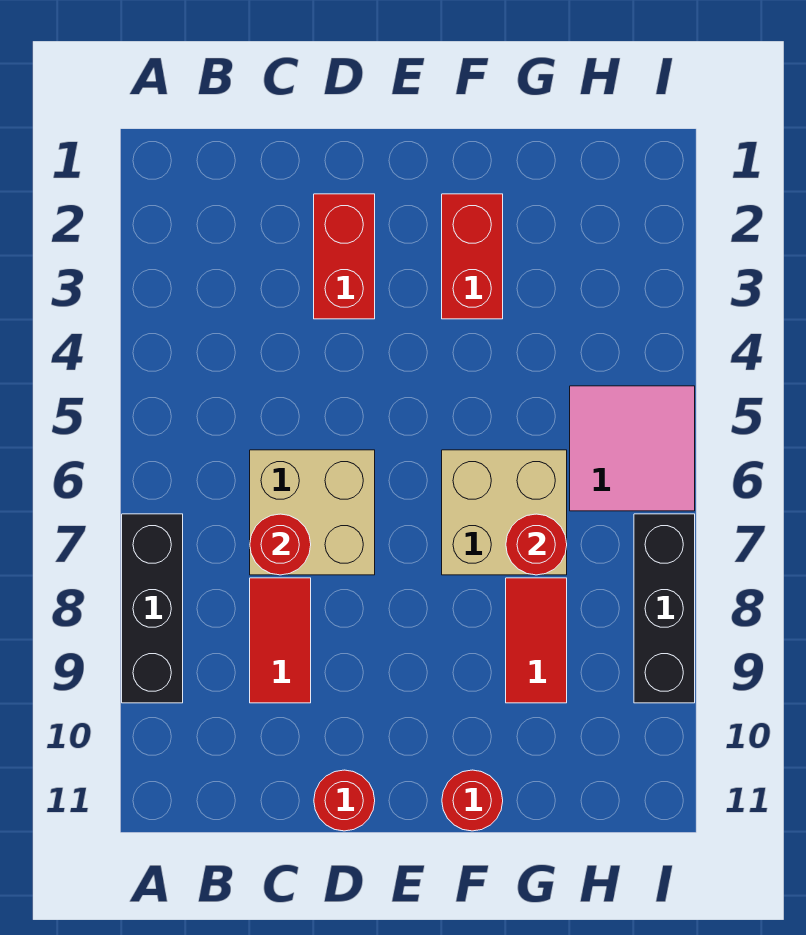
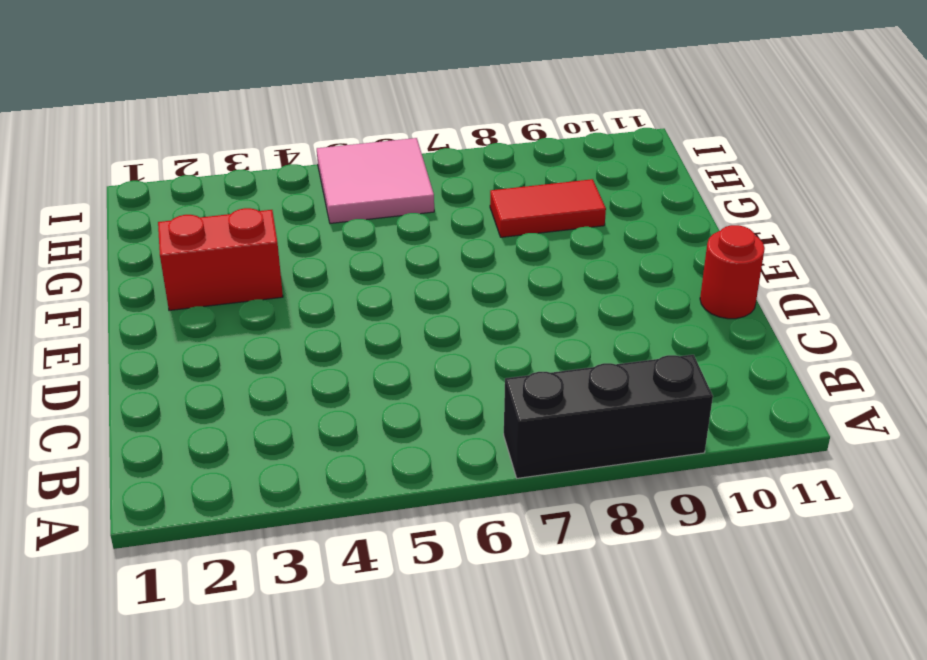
none -> tan 2x2 brick [250,450,375,575]
none -> red 1x2 tile [250,578,311,703]
none -> red 1x2 brick [314,194,375,319]

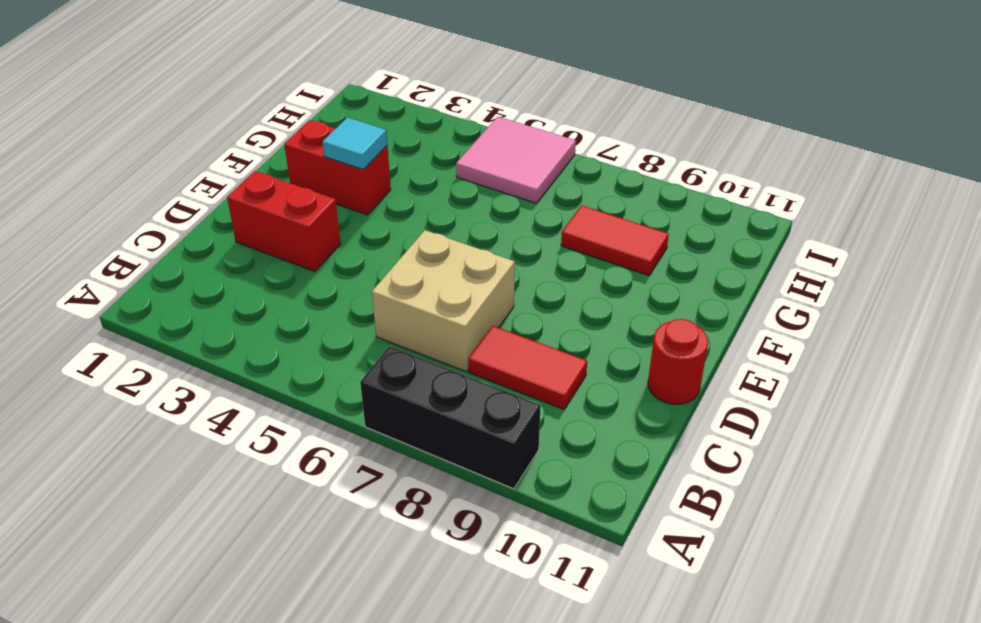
cyan 1x1 tile [323,117,387,170] -> none
none -> tan 2x2 brick [442,450,567,575]
none -> red 1x1 round brick [442,770,503,831]
none -> black 1x3 brick [634,514,695,703]

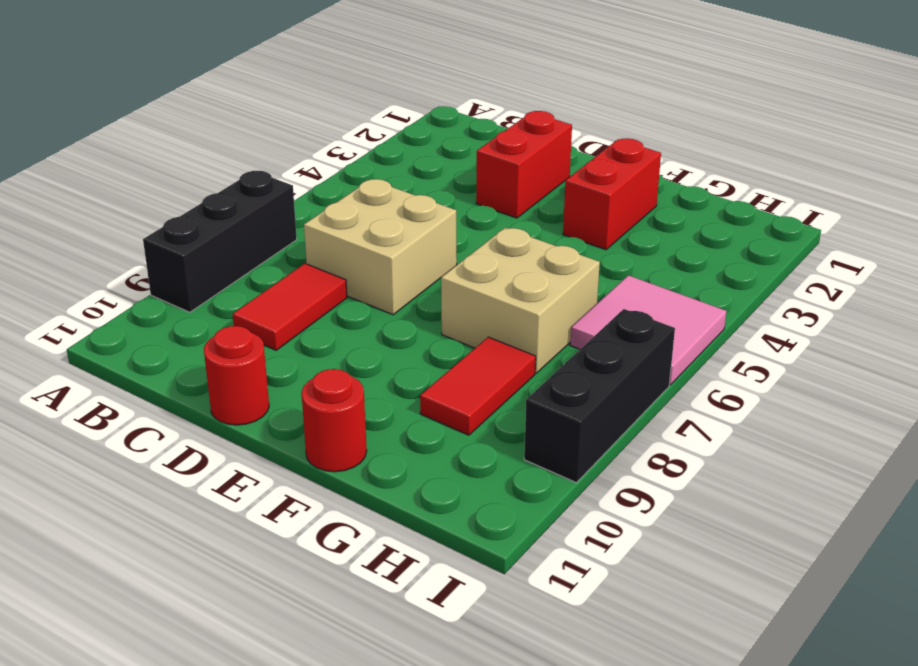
none -> red 1x1 round brick [250,514,311,575]
none -> red 1x1 round brick [506,514,567,575]

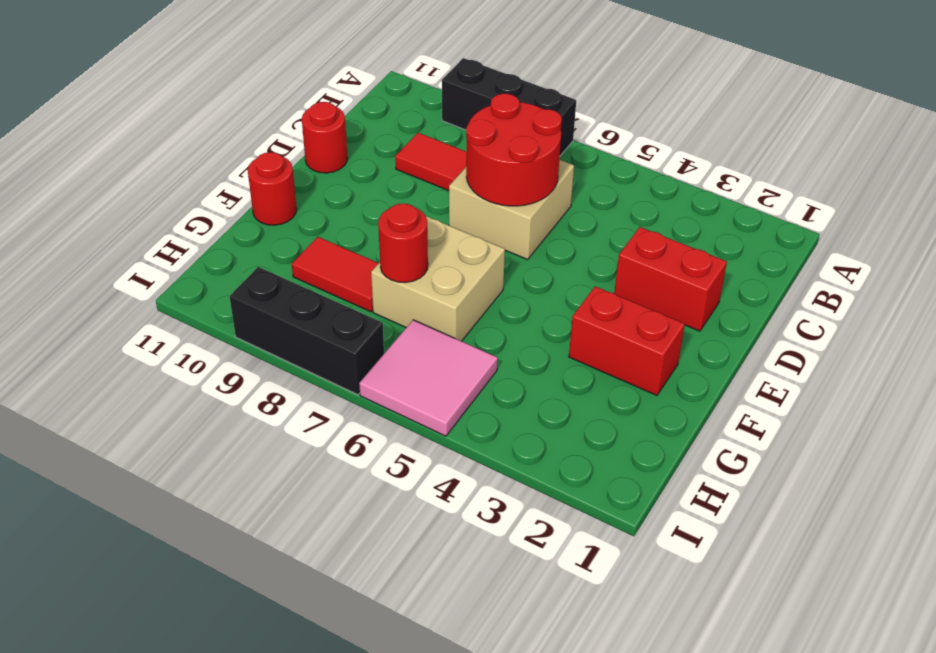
red 2x2 round brick [466,94,562,206] -> red 1x1 round brick [250,514,311,575]

